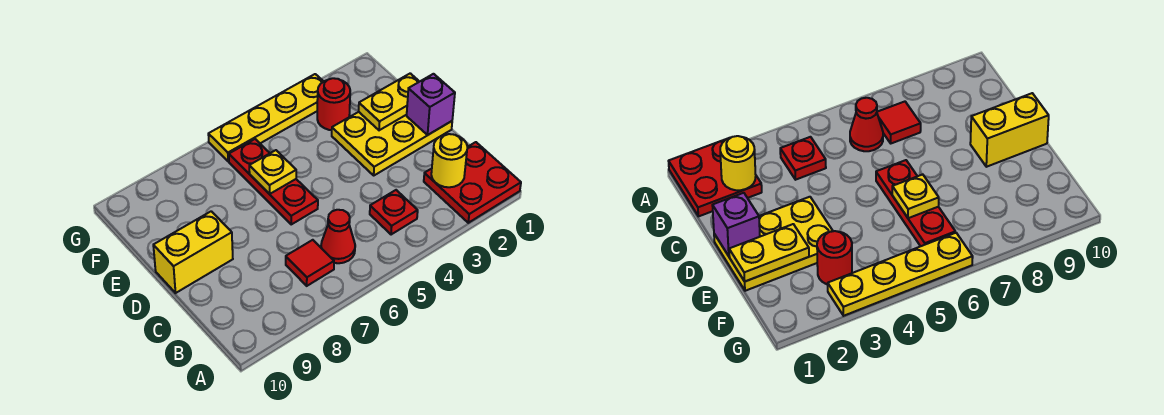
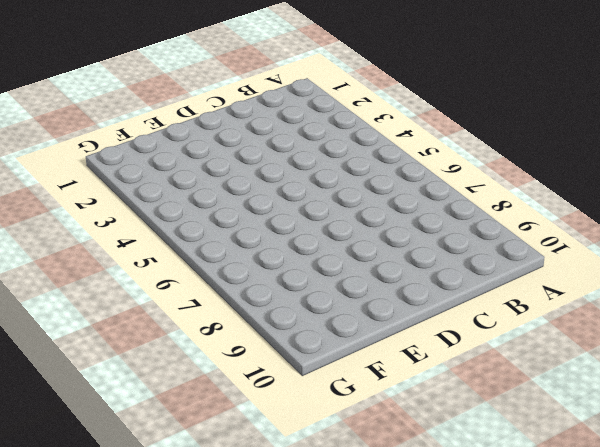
none -> red 2x2 plate [424,142,521,223]
none -> red 1x1 plate [370,190,418,235]
none -> red 1x1 cone [321,210,355,263]

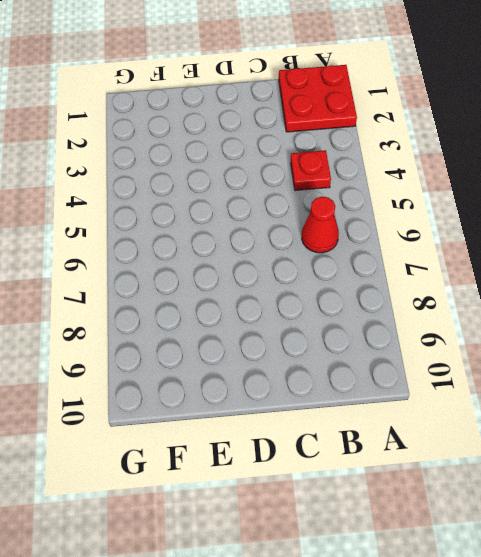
none -> red 1x1 tile [286,240,334,286]
none -> yellow 2x3 plate [332,112,452,175]
none -> red 1x3 plate [229,139,318,224]

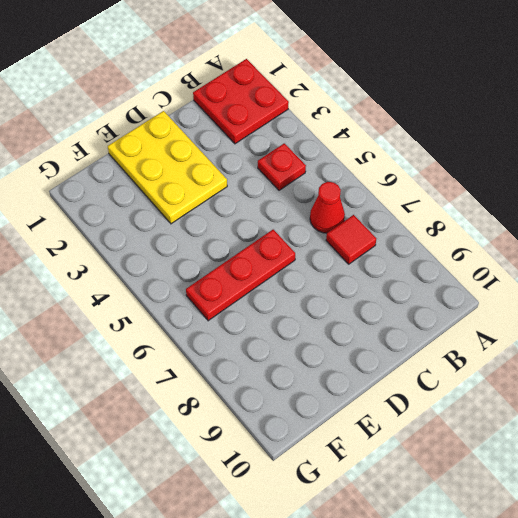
none -> yellow 1x2 brick [153,211,233,293]
none -> red 1x1 round brick [317,78,350,130]
none -> yellow 1x4 plate [208,74,324,161]

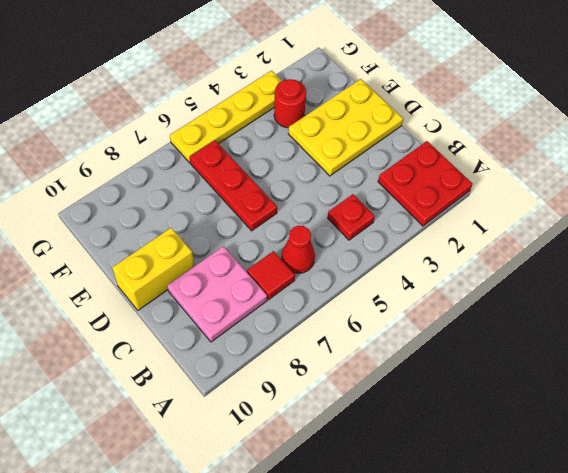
pink 2x2 plate [167,246,267,342] -> none
none -> yellow 1x1 round brick [431,134,467,187]
none -> purple 1x1 brick [407,74,455,135]
none -> yellow 1x2 plate [359,73,419,130]

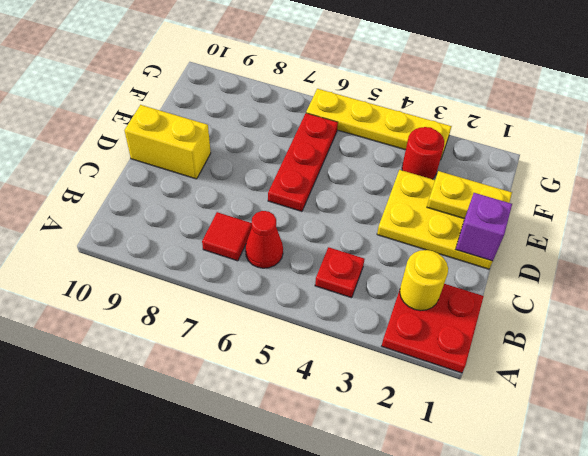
none -> yellow 1x1 plate [249,150,296,194]

